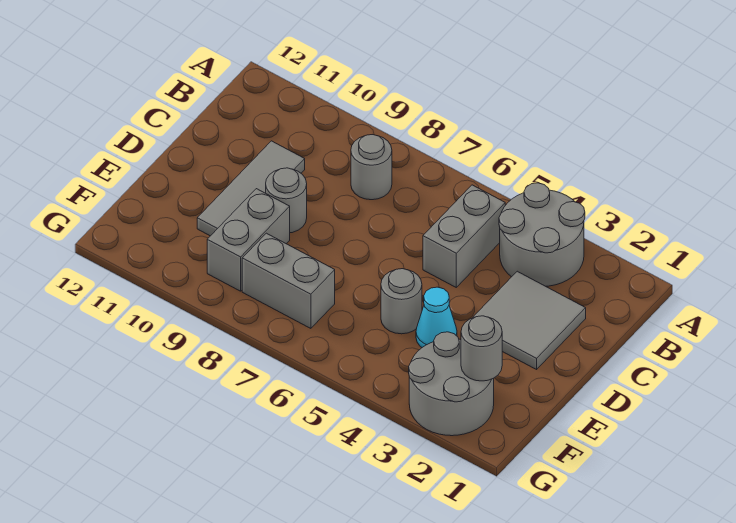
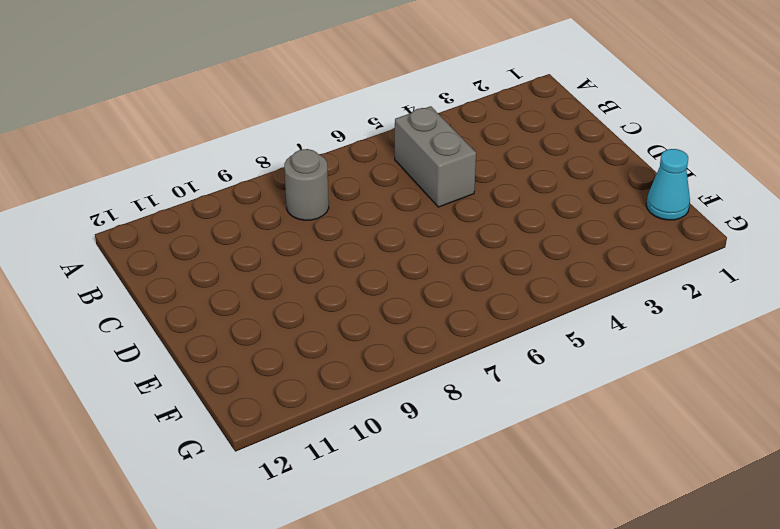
cyan 1x1 cone [646,149,690,220] -> cyan 1x1 cone moved to [416,287,457,347]
none -> grey 2x2 round brick [499,183,585,286]
none -> grey 2x2 tile [473,271,586,369]
none -> grey 1x3 tile [197,141,305,236]

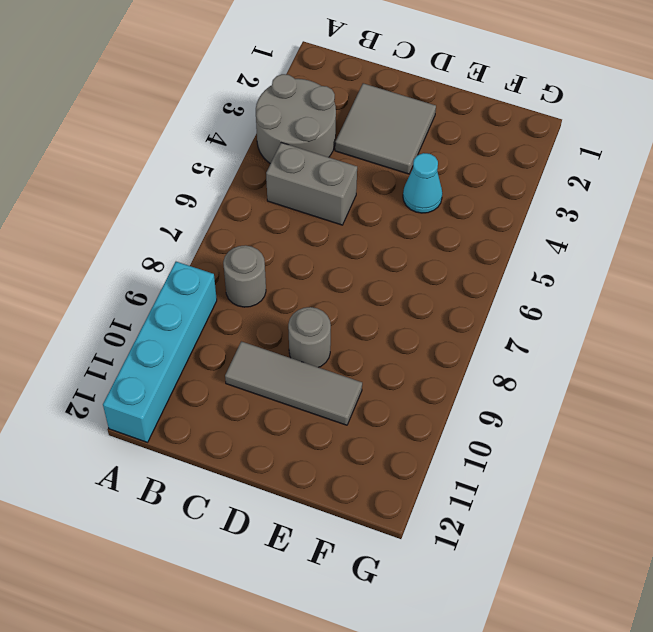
cyan 1x4 brick [103,262,217,442] -> none
none -> grey 1x1 round brick [381,269,422,334]
none -> grey 1x2 brick [207,189,290,291]
none -> grey 2x2 round brick [409,332,494,436]

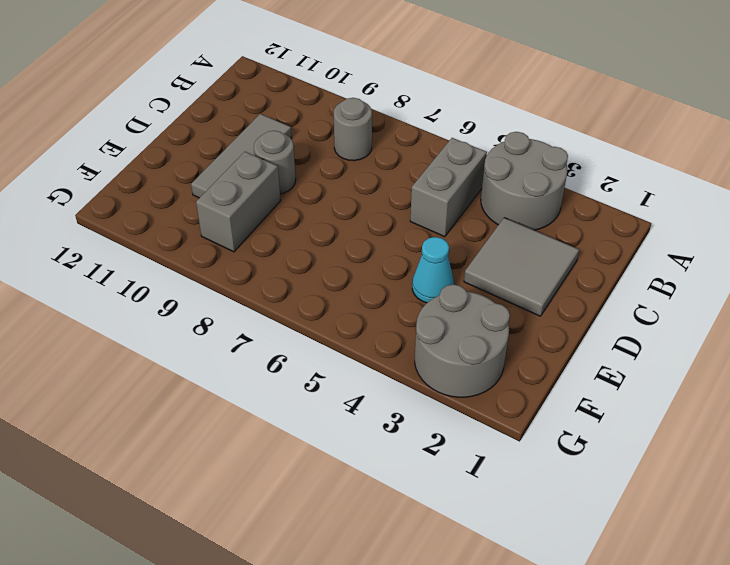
none -> grey 1x1 round brick [381,269,422,334]
none -> grey 1x2 brick [242,233,335,328]
none -> grey 1x1 round brick [461,316,502,381]

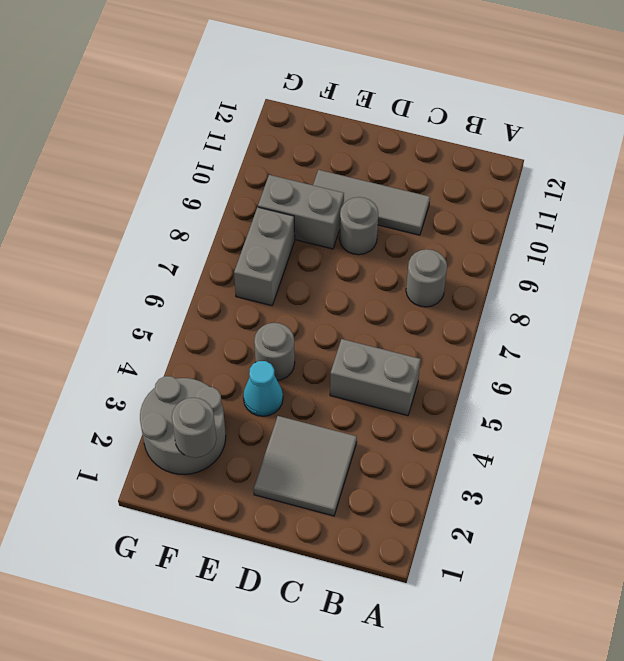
none -> grey 2x2 round brick [499,183,585,286]

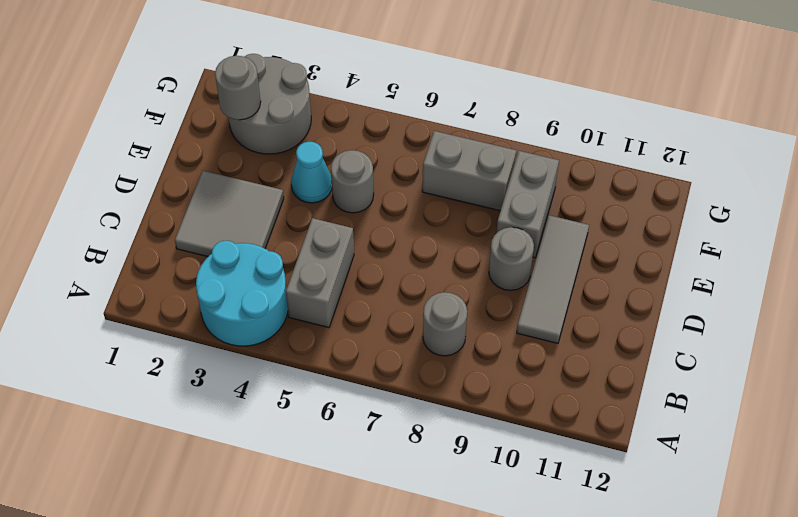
cyan 2x2 round brick [196,241,288,346] -> grey 2x2 round brick [499,183,585,286]

